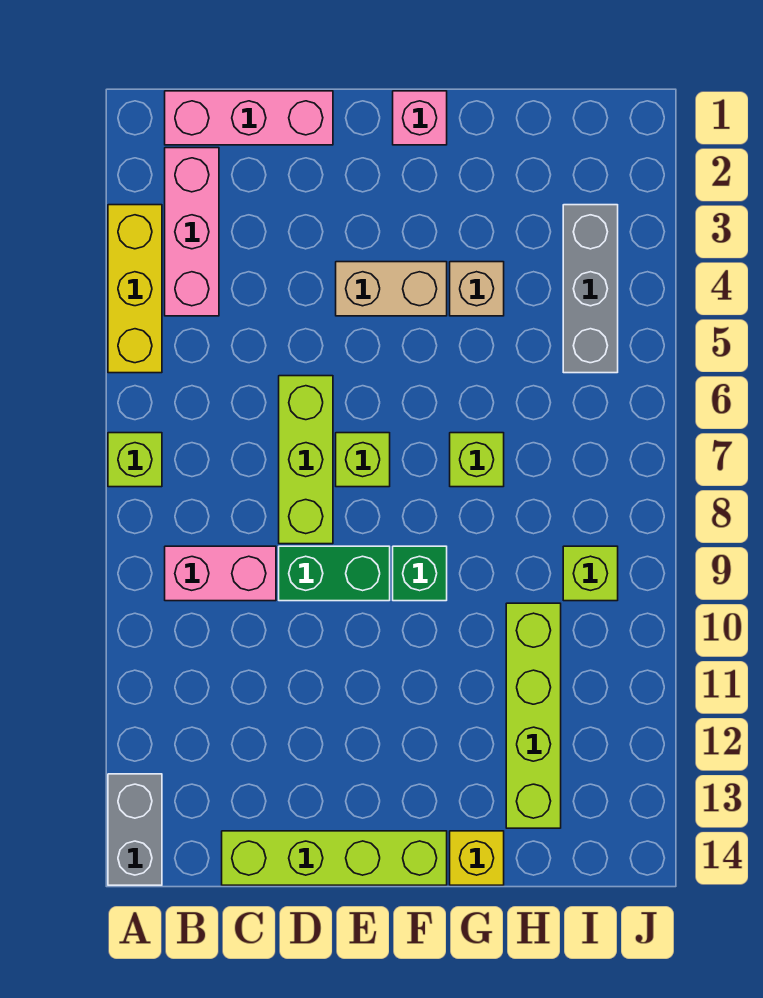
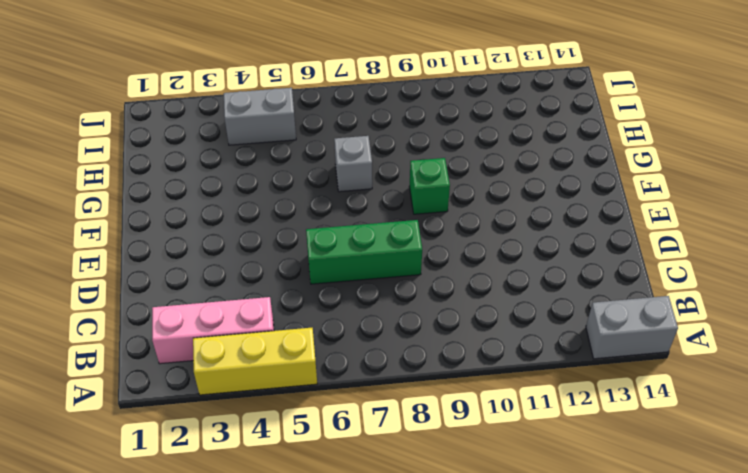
green 1x3 brick [306,220,422,284] -> lime 1x3 brick [279,376,333,544]
grey 1x1 brick [334,136,372,192] -> lime 1x1 brick [450,433,504,487]
grey 1x2 brick [224,88,296,145] -> grey 1x3 brick [563,205,618,373]
none -> lime 1x1 brick [108,433,162,487]
none -> pink 1x3 brick [165,91,333,145]
none -> pink 1x2 brick [165,546,276,601]

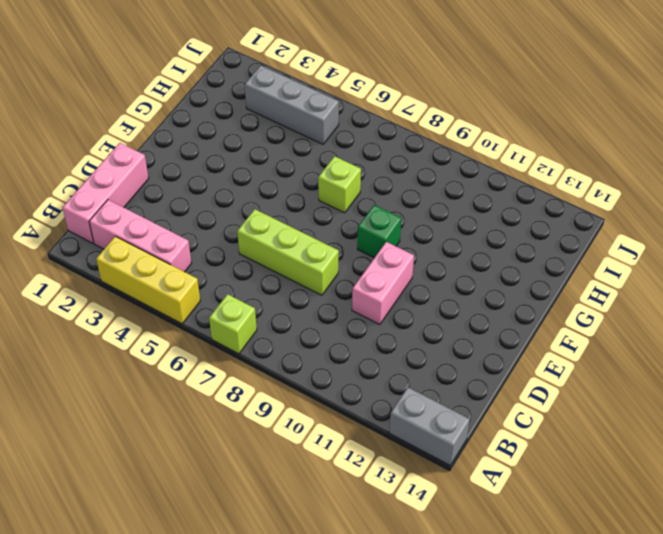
pink 1x2 brick [352,242,414,325] -> pink 1x2 brick moved to [165,546,276,601]
none -> lime 1x4 brick [222,831,447,885]
none -> green 1x2 brick [279,546,390,601]
none -> tan 1x2 brick [336,262,447,316]

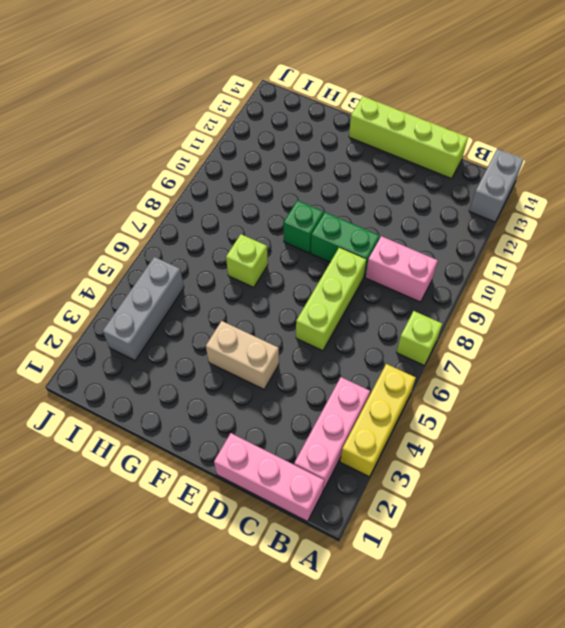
none -> lime 1x1 brick [336,433,390,487]
none -> pink 1x1 brick [393,91,447,145]
none -> tan 1x1 brick [450,262,504,316]

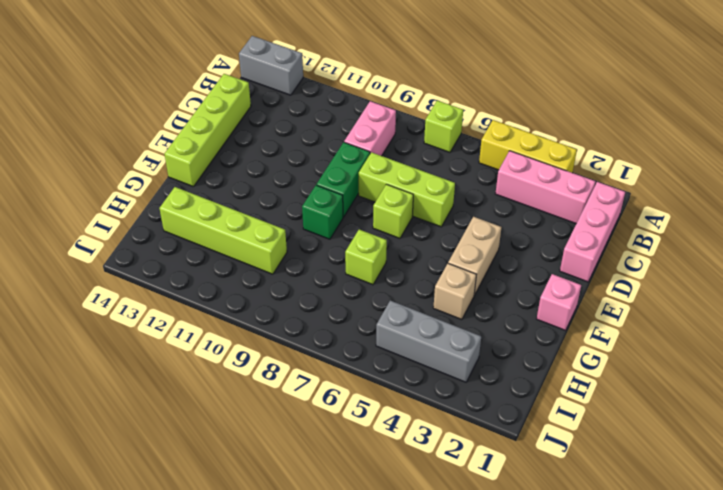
none -> yellow 1x1 brick [450,831,504,885]
none -> lime 1x1 brick [563,546,618,601]

